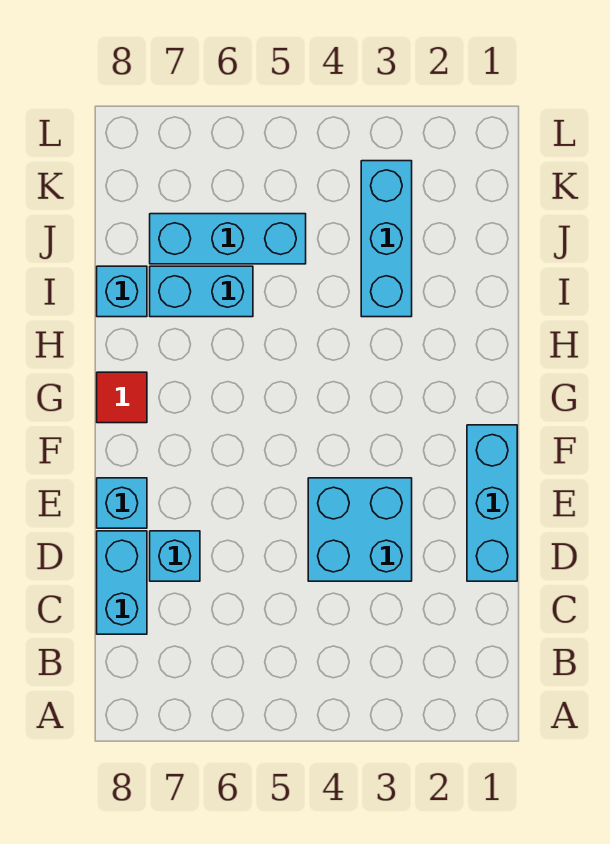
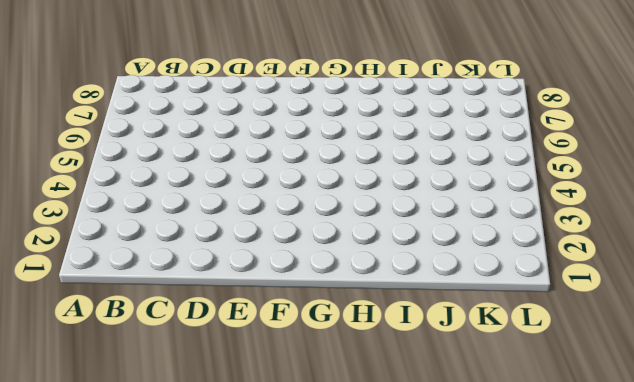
none -> cyan 1x2 brick [97,531,147,634]
none -> cyan 1x3 brick [467,425,517,581]

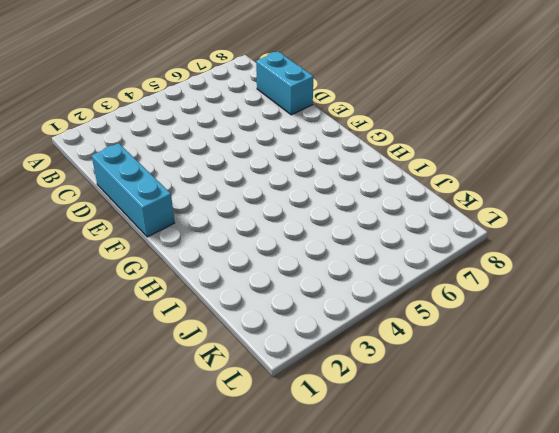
none -> cyan 2x2 brick [308,478,412,581]
none -> cyan 1x1 brick [150,531,200,581]

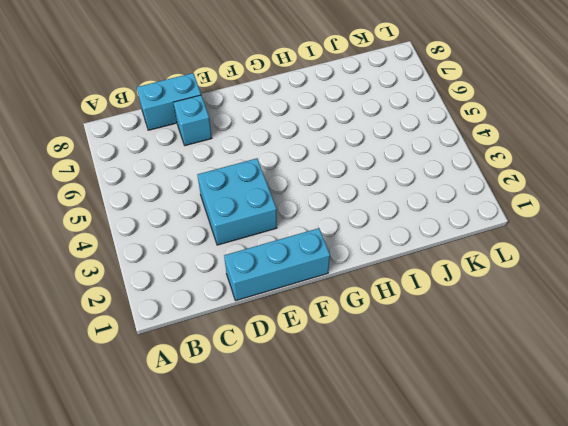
none -> cyan 1x1 brick [97,478,147,528]
none -> red 1x1 tile [97,372,147,423]

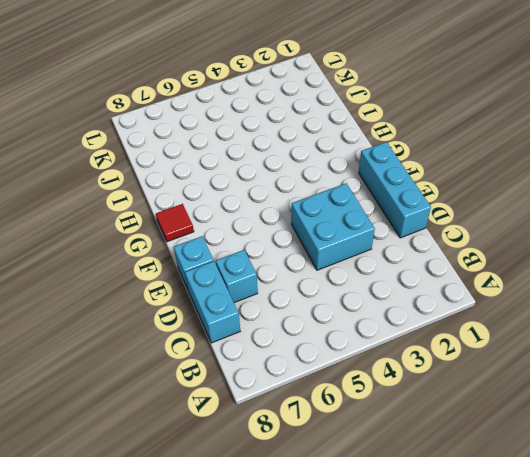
none -> cyan 1x3 brick [361,161,412,317]
none -> cyan 1x2 brick [150,266,253,317]

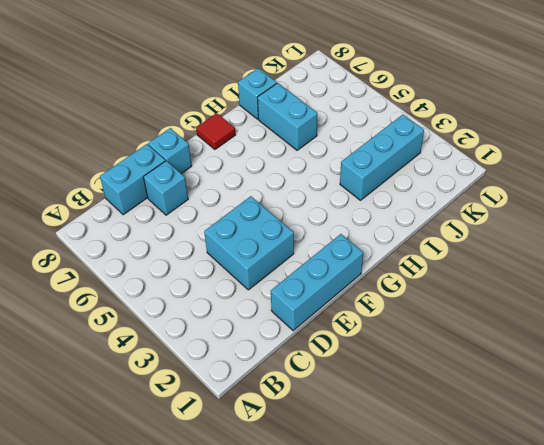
none -> cyan 1x3 brick [150,214,306,264]

